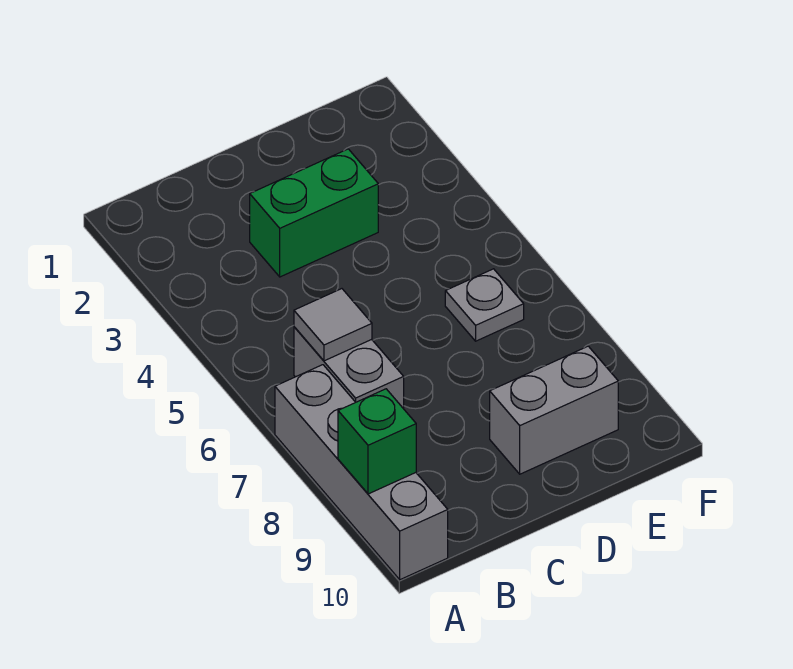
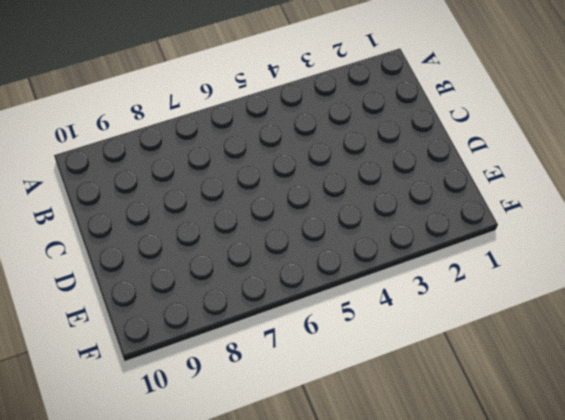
none -> grey 1x4 brick [275,365,448,580]
none -> grey 1x2 brick [294,327,404,409]

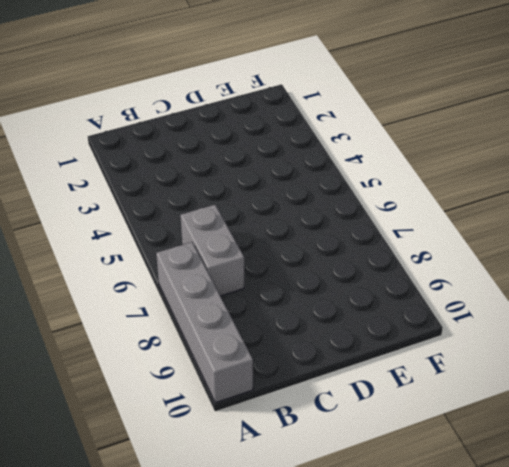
none -> green 1x2 brick [250,149,378,277]
none -> grey 1x2 brick [490,346,618,474]

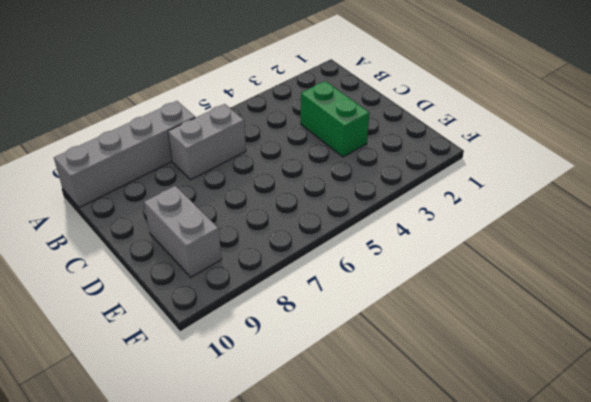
none -> grey 1x1 plate [445,269,524,341]
none -> green 1x1 brick [338,389,416,494]

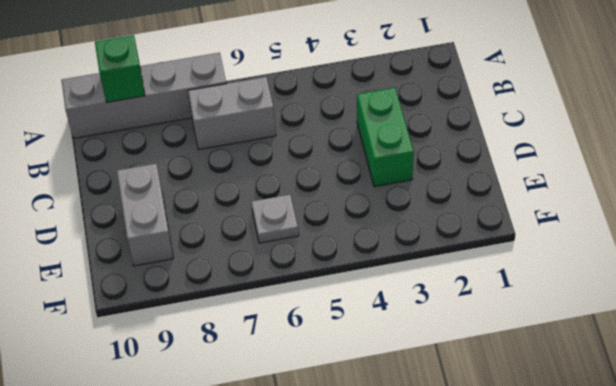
none -> grey 1x1 tile [294,289,372,361]

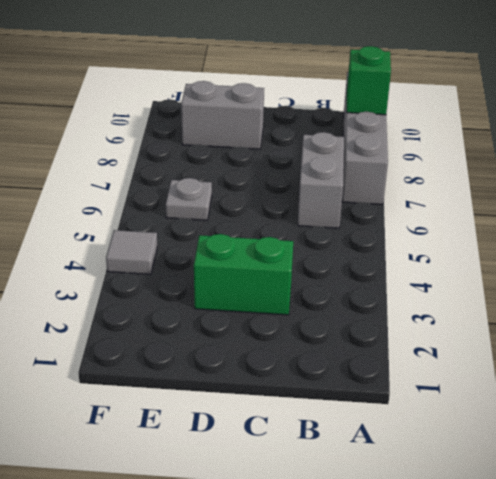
grey 1x1 tile [106,230,157,274] -> grey 1x1 tile moved to [294,289,372,361]

